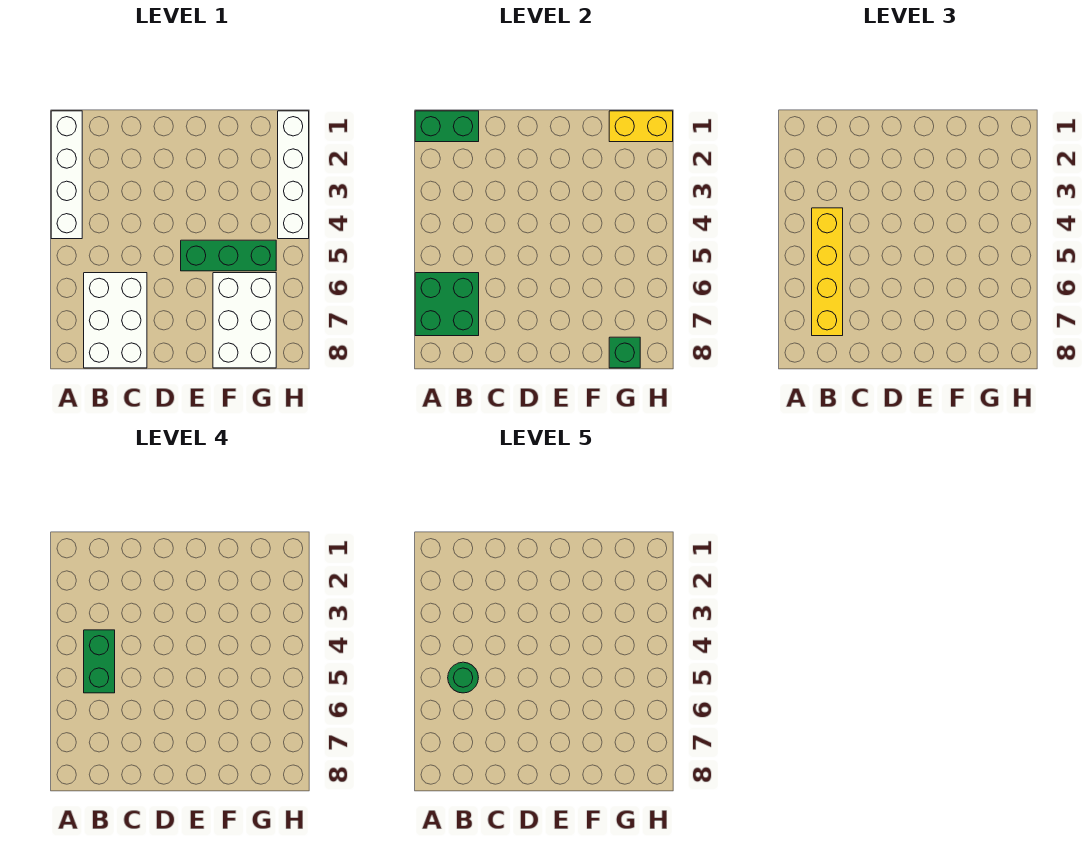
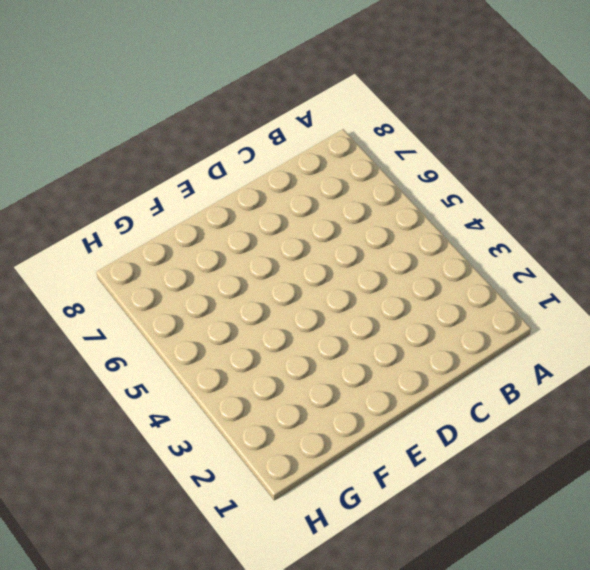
none -> white 1x4 brick [51,111,82,239]
none -> white 2x3 brick [84,273,147,368]
none -> green 1x3 brick [181,240,276,271]

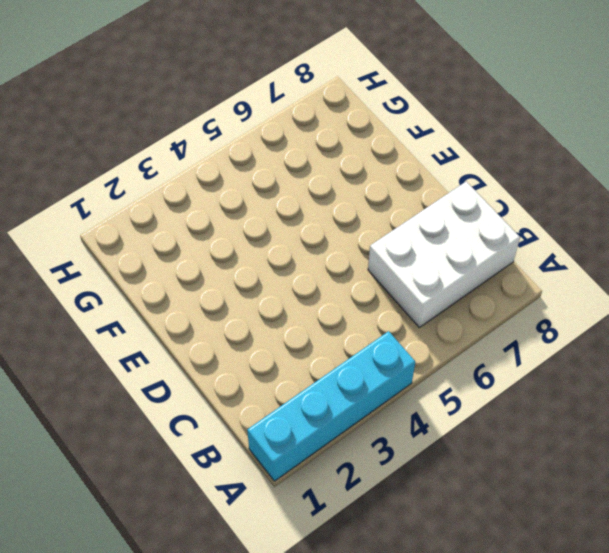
cyan 1x4 brick [247,331,415,481] -> white 1x4 brick [51,111,82,239]
none -> green 1x3 brick [181,240,276,271]
none -> white 2x3 brick [213,273,276,368]
none -> white 1x4 brick [278,111,309,239]

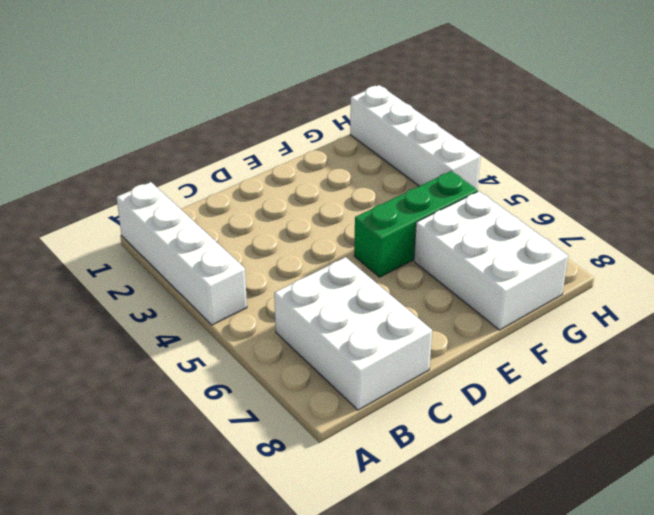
none -> green 1x2 brick [415,111,479,142]
none -> green 2x2 brick [415,273,479,336]
none -> yellow 1x2 brick [609,111,673,142]

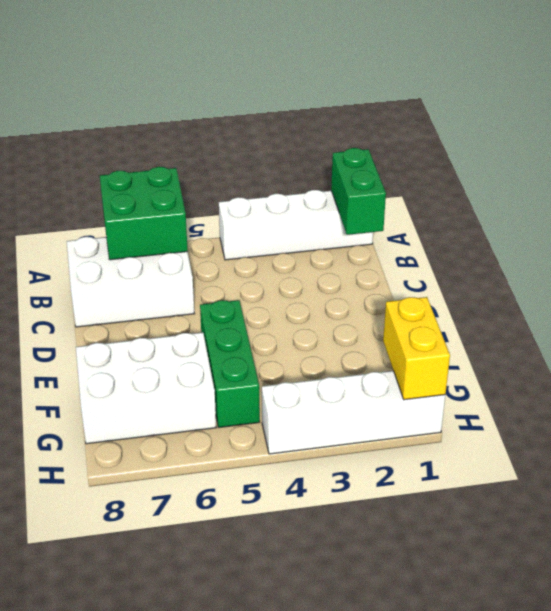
none -> green 1x1 brick [609,337,640,368]
none -> yellow 1x4 brick [812,208,843,336]
none -> green 1x2 brick [84,630,115,693]

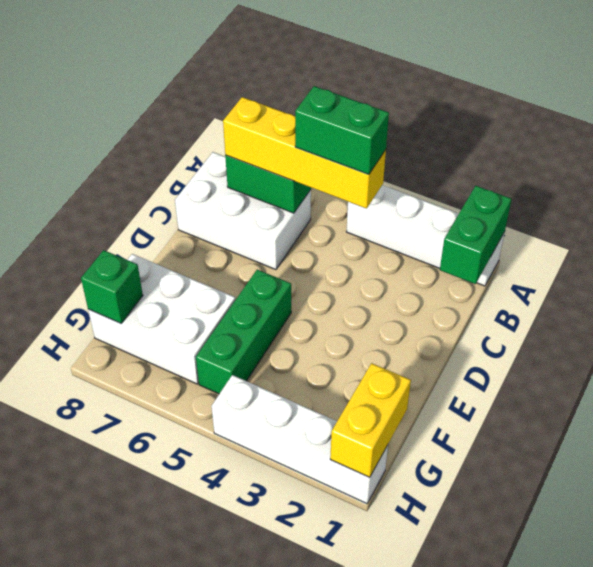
none -> green 1x1 round brick [448,662,478,693]

